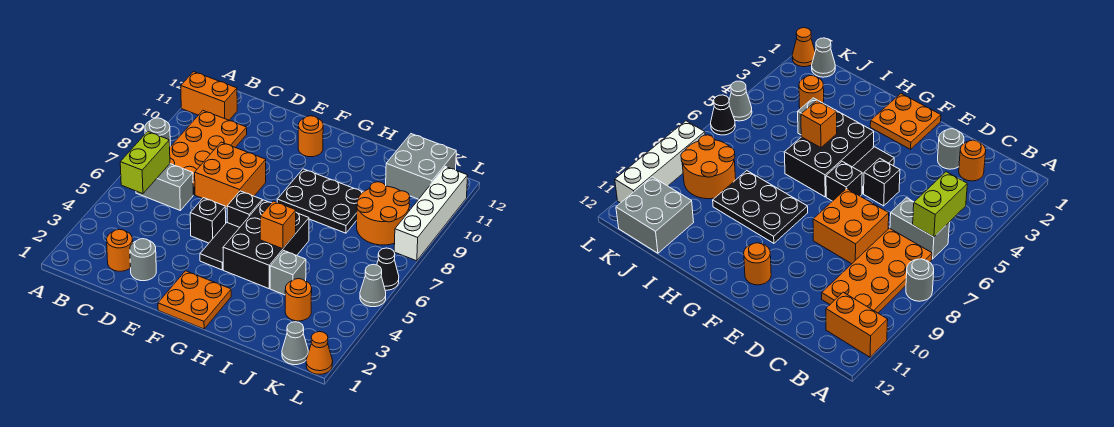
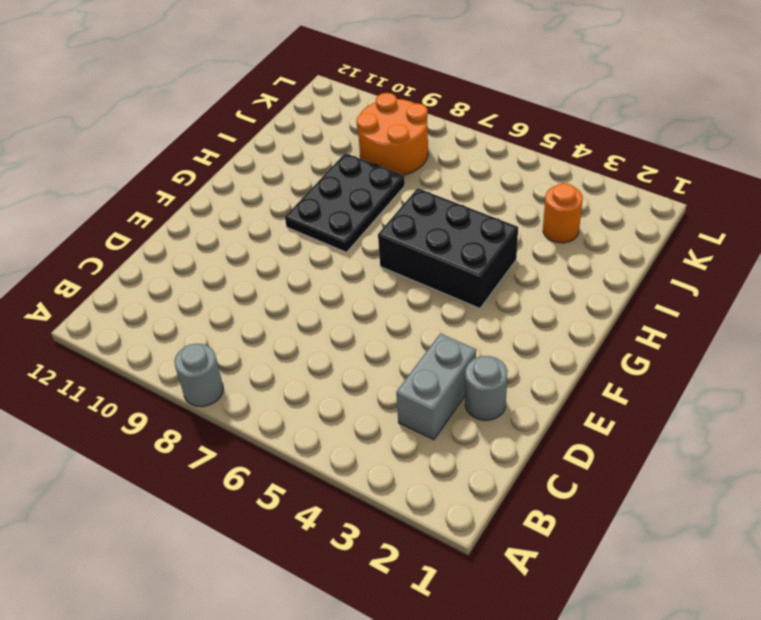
grey 1x2 brick [396,334,476,440] -> grey 1x2 brick moved to [136,164,193,210]
none -> orange 1x2 brick [181,72,237,120]
none -> orange 2x4 plate [170,111,247,195]
none -> orange 1x1 round brick [107,229,133,271]

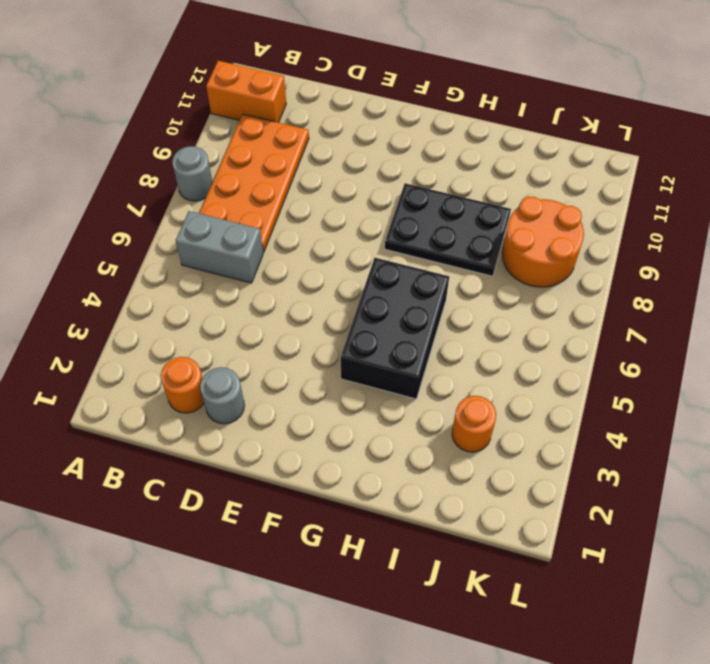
none -> orange 2x2 brick [195,142,266,208]
none -> black 1x1 brick [190,198,226,243]
none -> orange 2x2 plate [158,271,231,329]

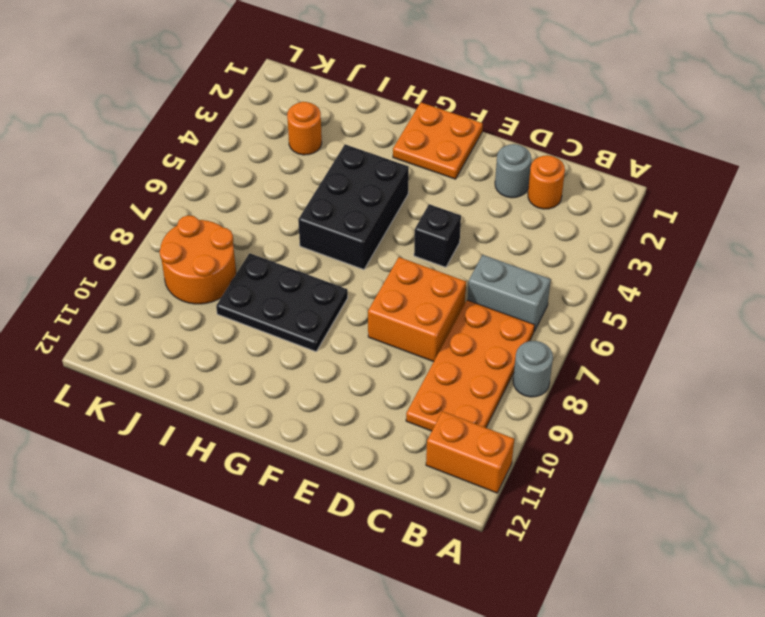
none -> black 1x2 tile [200,223,240,270]
none -> black 1x1 brick [227,191,262,227]
none -> orange 1x1 round brick [298,116,323,157]

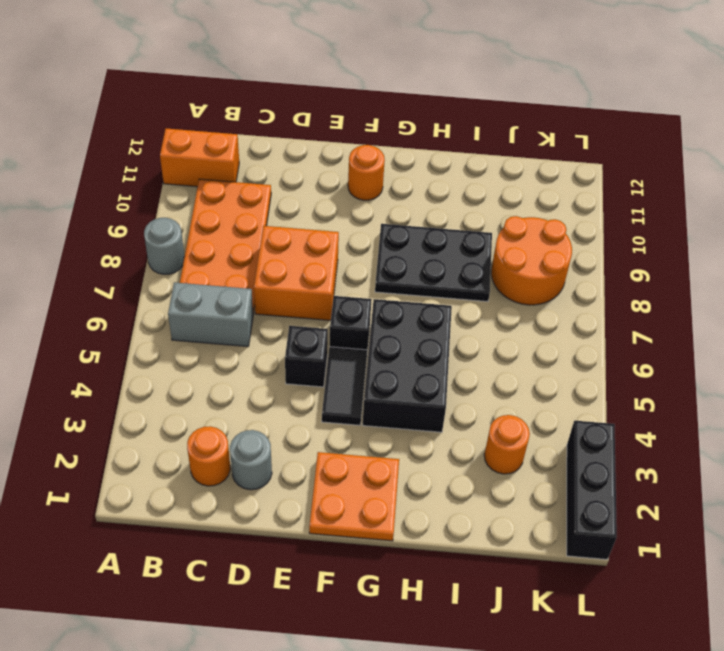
black 1x3 brick [567,421,617,559] -> orange 1x1 cone [306,332,333,374]
none -> grey 1x1 brick [270,251,306,295]
none -> grey 2x2 brick [386,134,456,199]
none -> grey 1x1 cone [282,322,308,365]

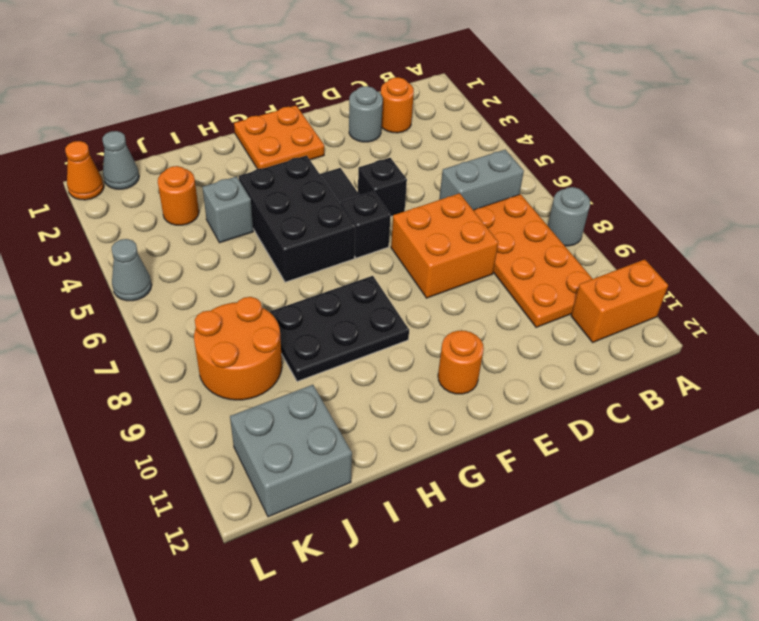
none -> black 1x1 cone [377,248,399,290]
none -> white 1x4 brick [394,167,468,261]
none -> lime 1x2 brick [120,132,170,194]

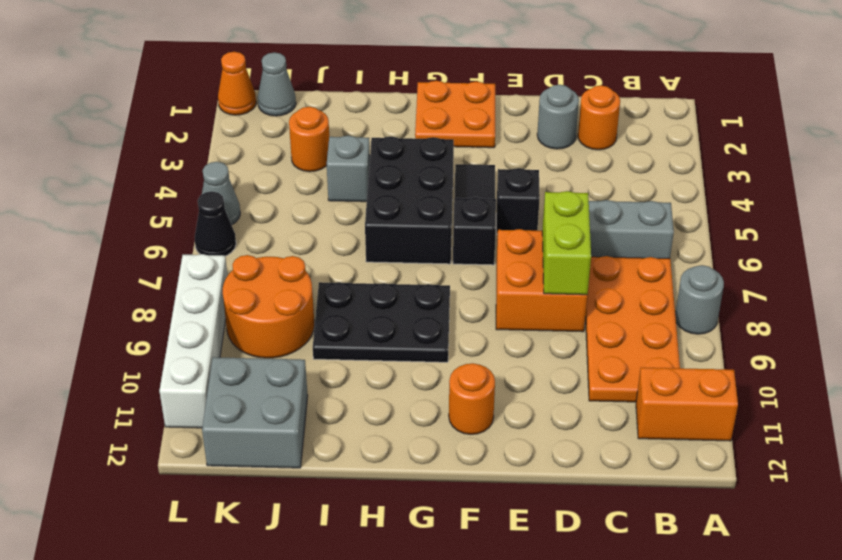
lime 1x2 brick [542,191,591,295] -> lime 1x2 brick moved to [120,132,170,194]
none -> orange 1x1 brick [260,201,296,249]

